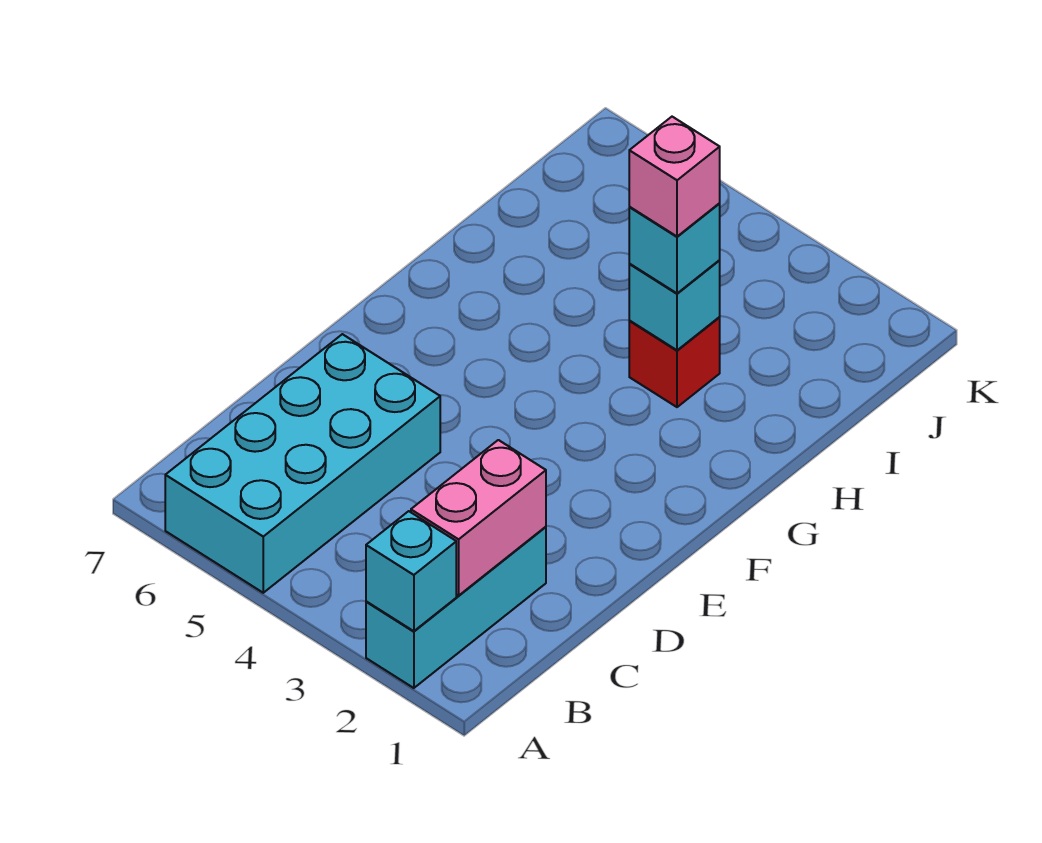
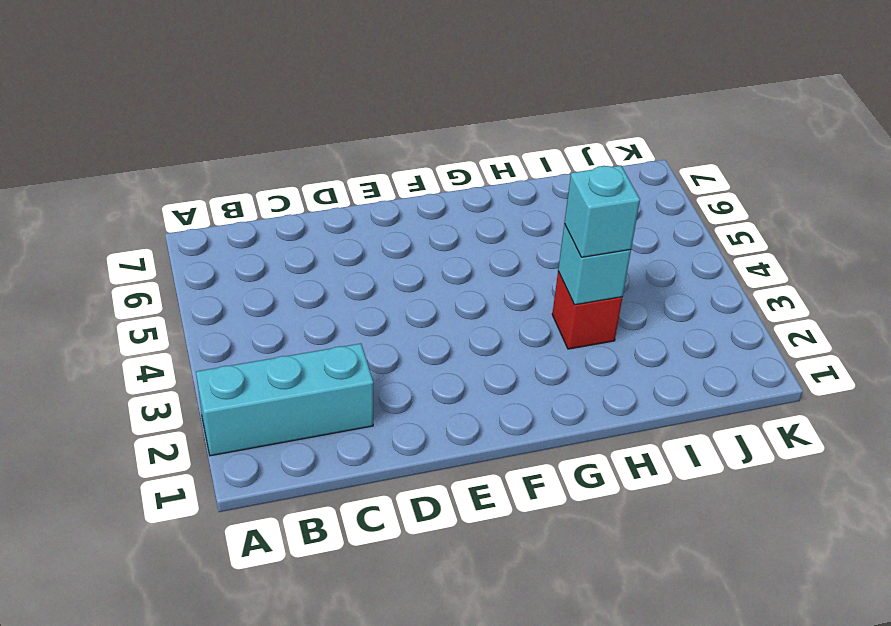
none -> cyan 2x4 brick [165,334,440,593]
none -> cyan 1x1 brick [366,511,456,631]

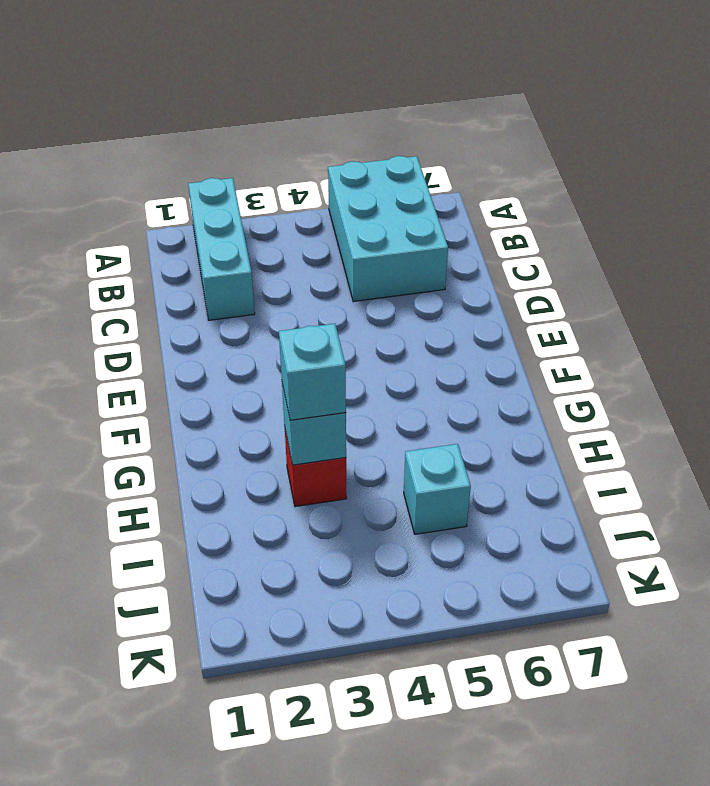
cyan 2x3 brick [328,156,448,301] -> cyan 2x4 brick [165,334,440,593]
cyan 1x1 brick [404,444,471,534] -> cyan 1x1 brick moved to [366,511,456,631]
none -> pink 1x2 brick [411,440,546,596]
none -> pink 1x1 brick [629,117,720,236]

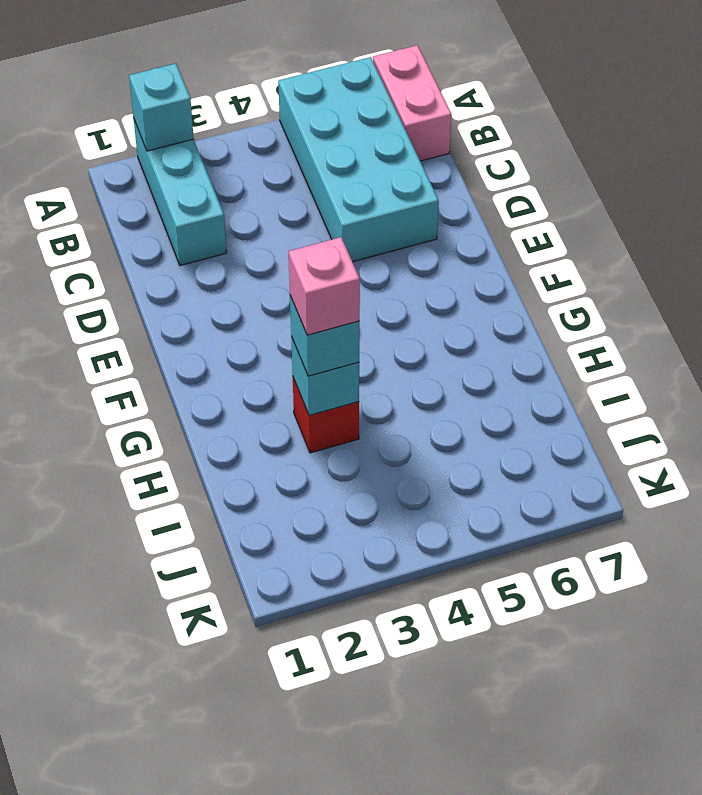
pink 1x2 brick [373,45,451,161] -> pink 1x2 brick moved to [411,440,546,596]

